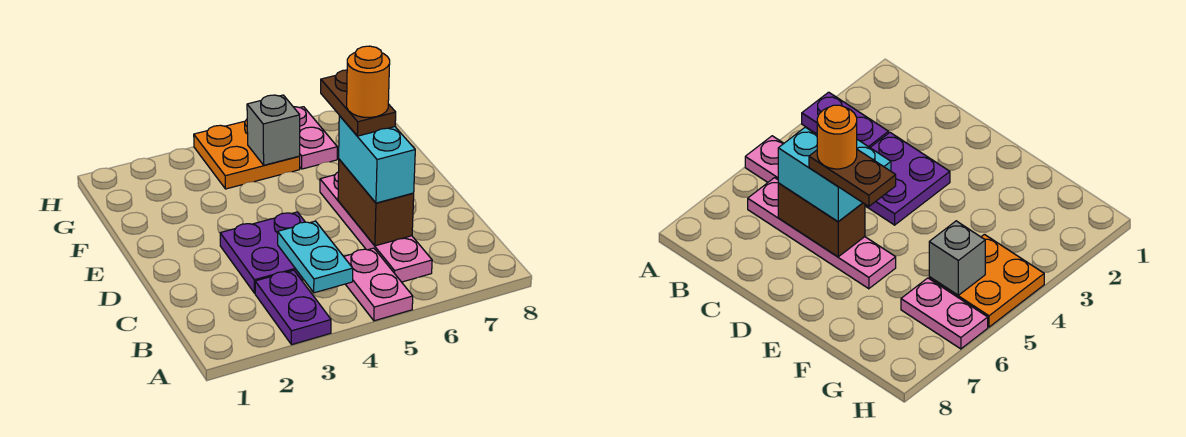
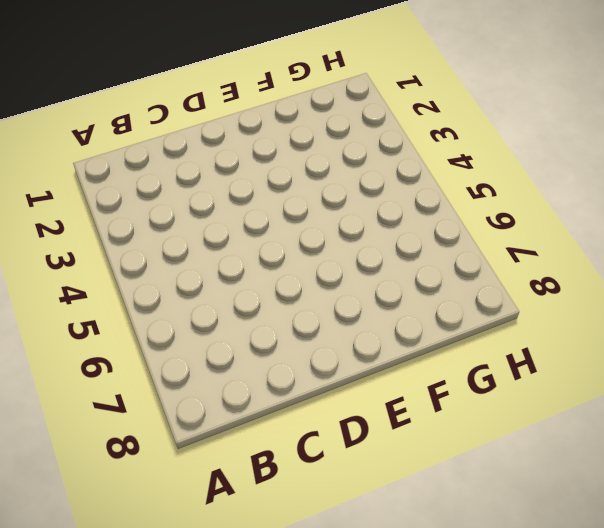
none -> purple 1x2 plate [255,270,331,345]
none -> pink 1x2 plate [344,248,413,321]
none -> pink 1x4 plate [320,172,432,282]

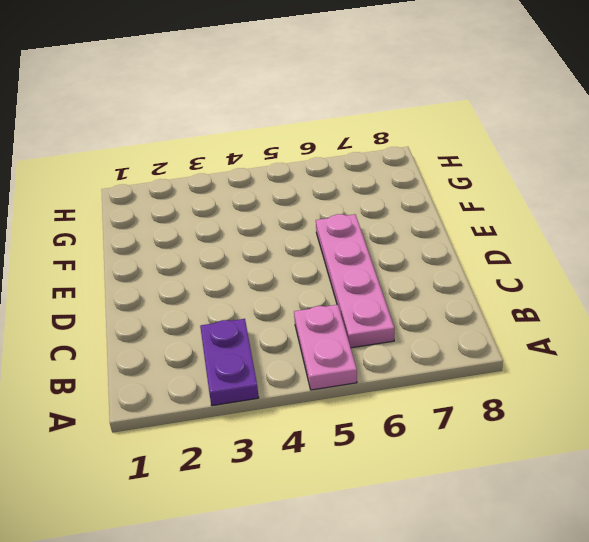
none -> purple 2x2 plate [220,212,305,293]
none -> orange 2x2 plate [194,120,300,189]
none -> pink 1x2 plate [294,107,337,169]

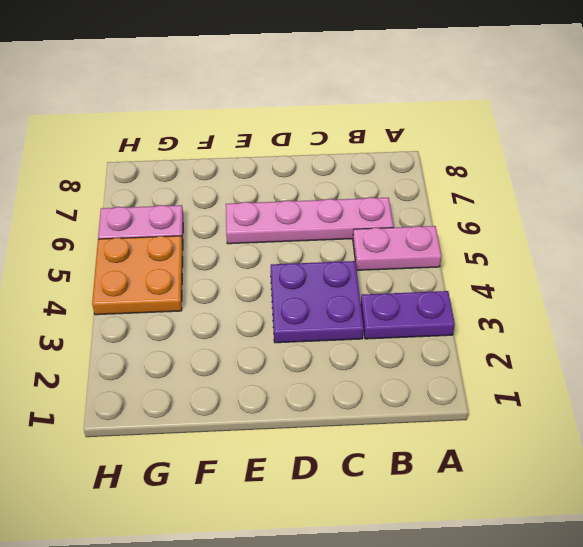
none -> cyan 1x2 plate [278,221,353,293]
none -> brown 1x2 brick [338,159,414,246]
none -> grey 1x1 brick [247,95,300,165]

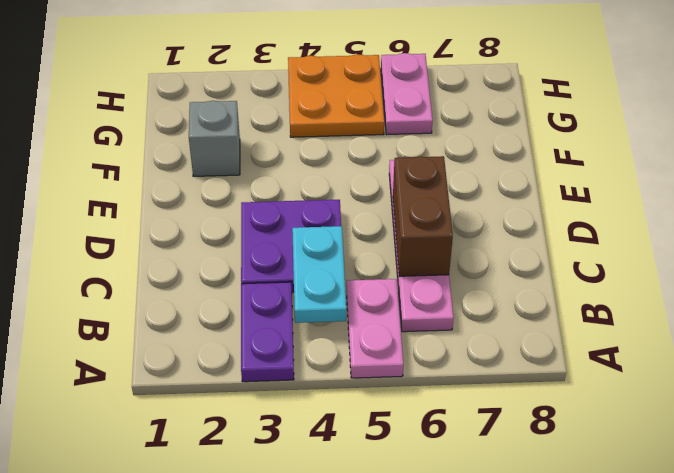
grey 1x1 brick [189,101,240,176] -> grey 1x1 brick moved to [247,95,300,165]
none -> cyan 1x2 brick [339,116,415,203]
none -> brown 1x2 plate [321,70,396,136]
none -> orange 1x1 round brick [347,46,390,117]

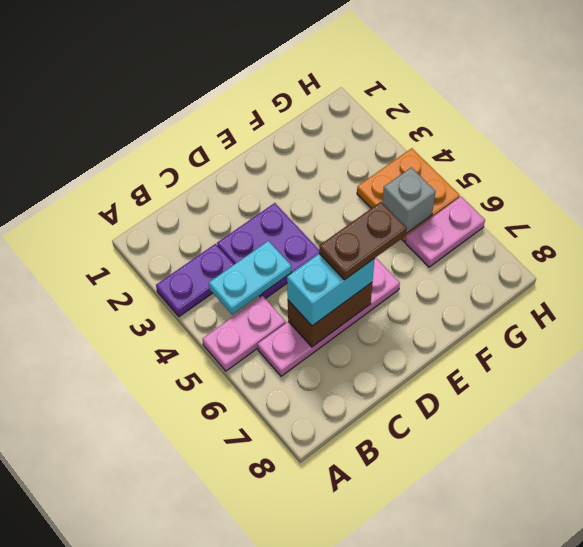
none -> orange 1x1 round brick [347,46,390,117]

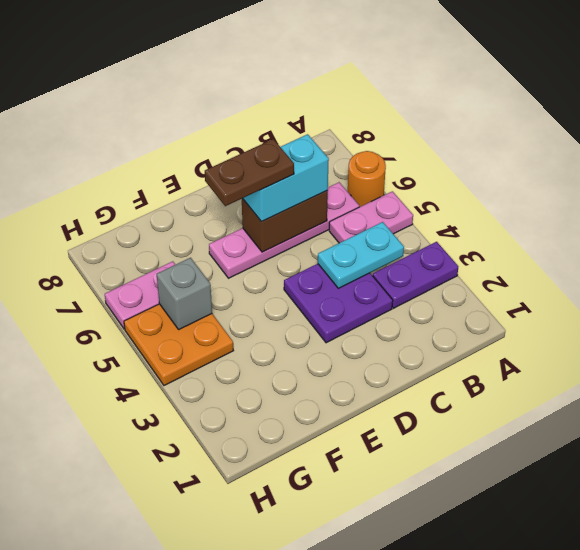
orange 1x1 round brick [348,151,386,207] -> orange 1x1 round brick moved to [347,46,390,117]

